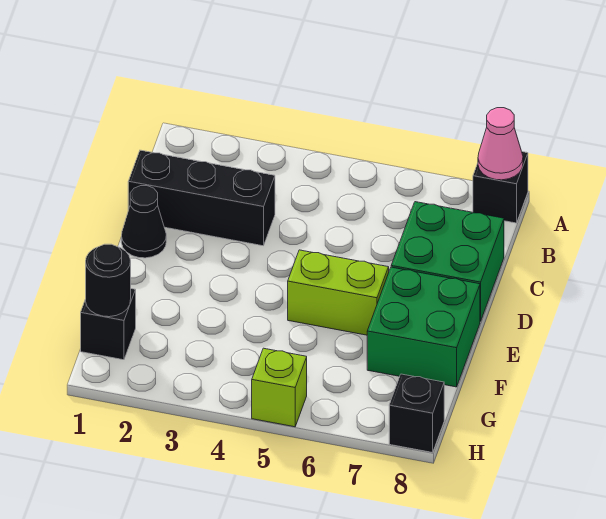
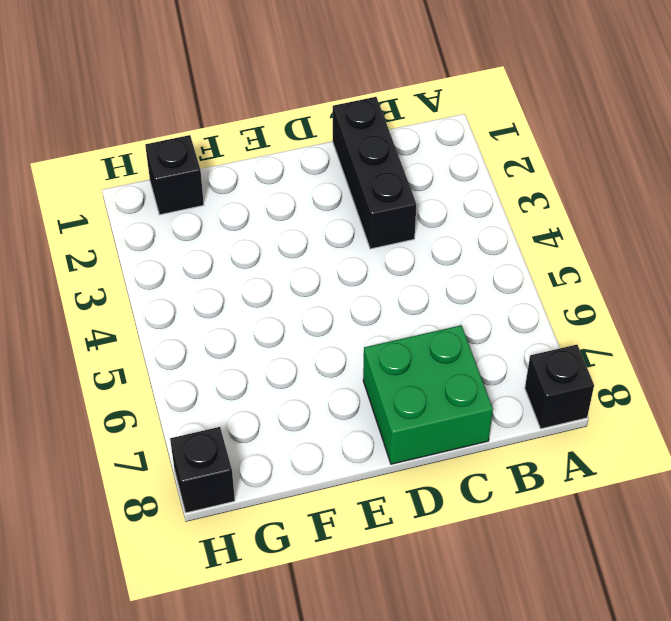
none -> black 1x1 cone [121,186,166,258]
none -> lime 1x2 brick [288,250,389,335]

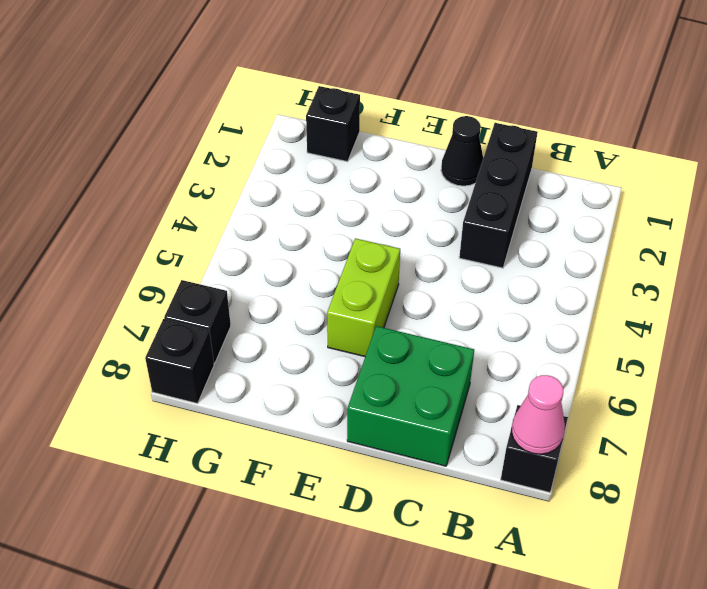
black 1x1 brick [164,280,231,363] -> none
none -> green 2x2 brick [367,267,480,387]
none -> lime 1x1 brick [252,348,307,427]

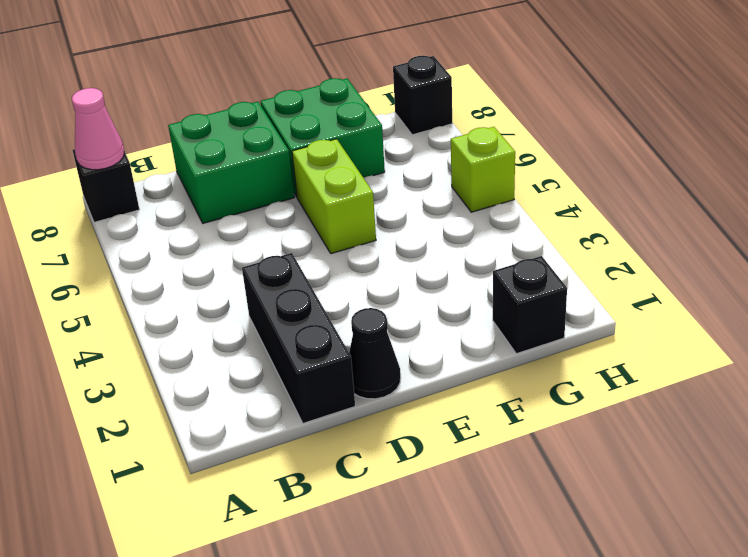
none -> black 1x1 round brick [86,244,131,317]

